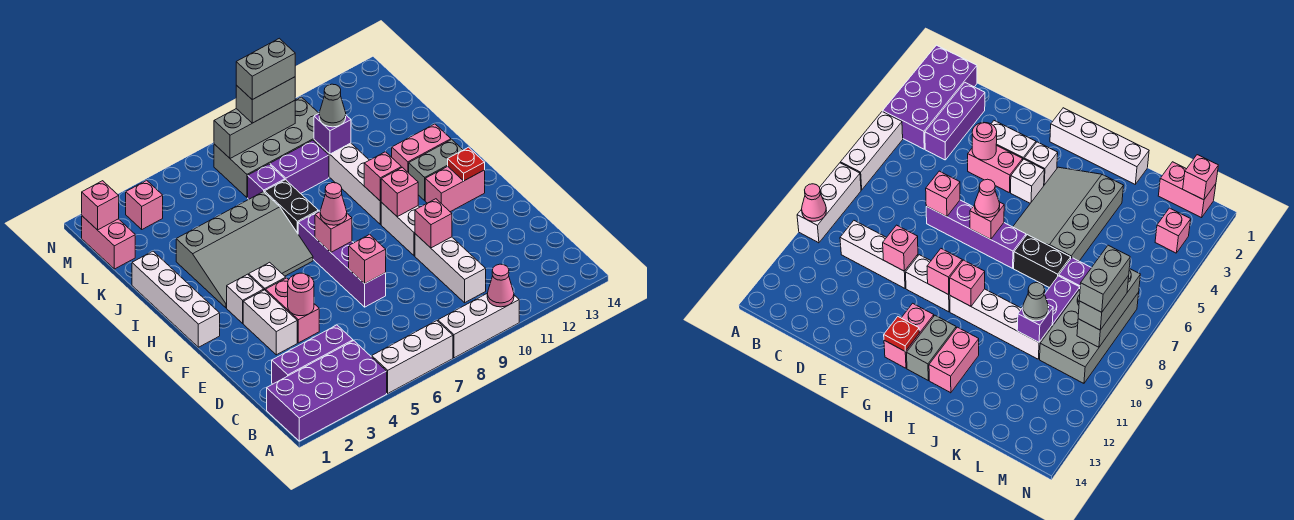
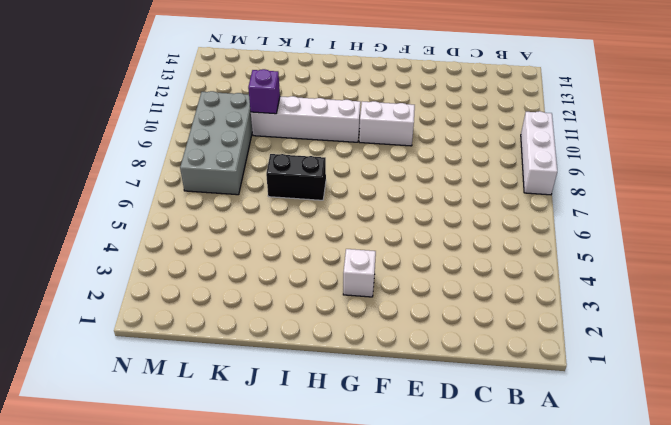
none -> purple 2x4 brick [267,341,387,441]
none -> white 1x3 brick [372,321,453,393]
none -> purple 1x3 brick [272,325,353,384]
none -> white 1x3 brick [415,234,486,303]

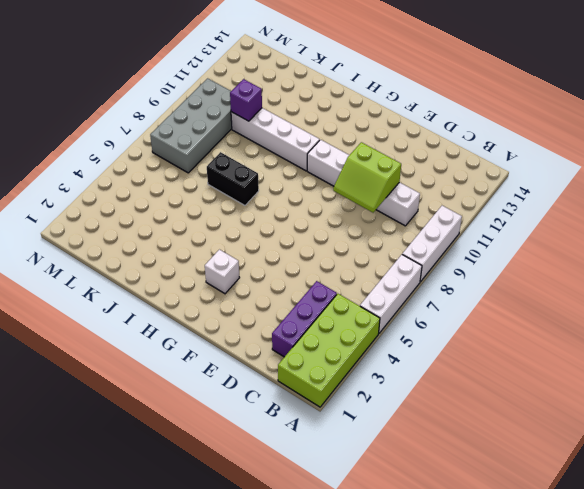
lime 2x4 brick [278,294,380,407] -> purple 2x4 brick [267,341,387,441]
lime 2x2 slope [333,142,401,212] -> pink 1x1 brick [415,199,452,248]
none -> white 1x2 brick [243,290,297,355]
none -> pink 1x2 brick [266,278,319,343]
none -> purple 1x4 brick [298,211,386,307]
none -> white 1x4 brick [132,251,220,347]

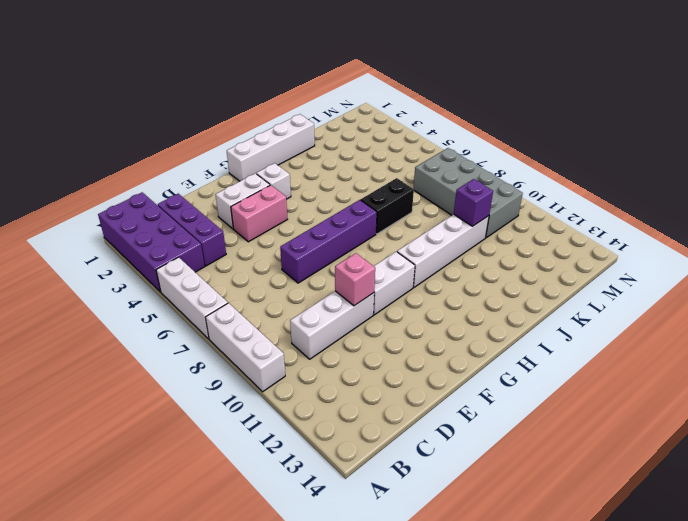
none -> white 1x1 brick [249,262,286,291]
none -> pink 1x2 brick [425,166,485,212]
none -> grey 3x4 slope [176,192,313,308]
none -> grey 1x2 brick [409,140,463,200]

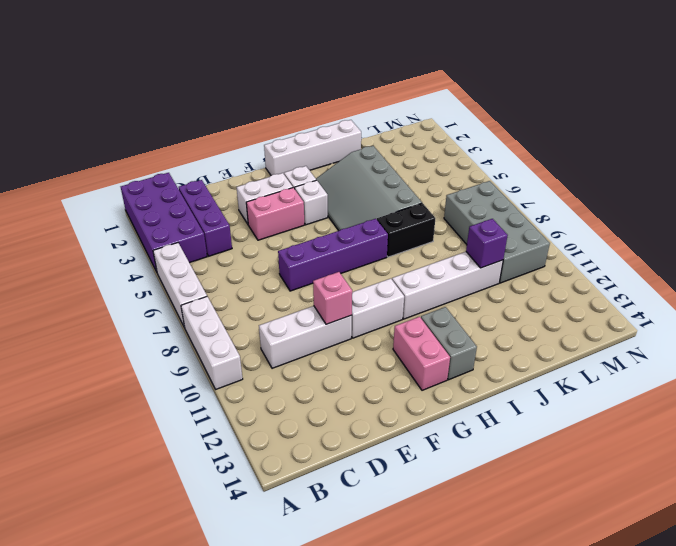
none -> pink 1x2 brick [392,124,451,173]
none -> purple 1x1 brick [248,164,285,199]
none -> purple 1x2 brick [270,140,329,193]
none -> pink 1x2 brick [82,216,135,269]

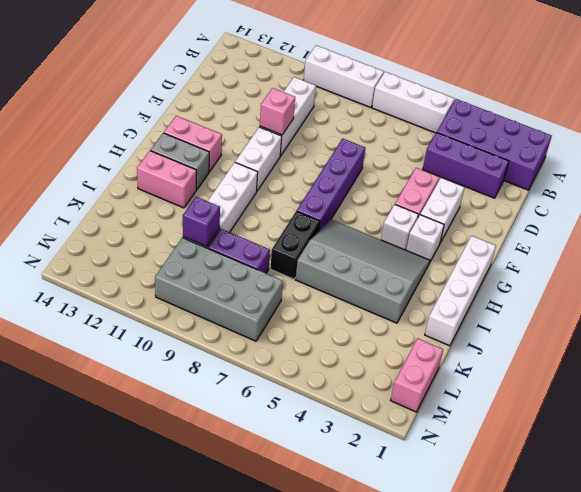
none -> purple 1x1 brick [248,164,285,199]
none -> pink 1x1 brick [126,180,163,229]
none -> pink 1x1 cone [487,264,514,307]
none -> pink 1x1 round brick [288,273,314,316]

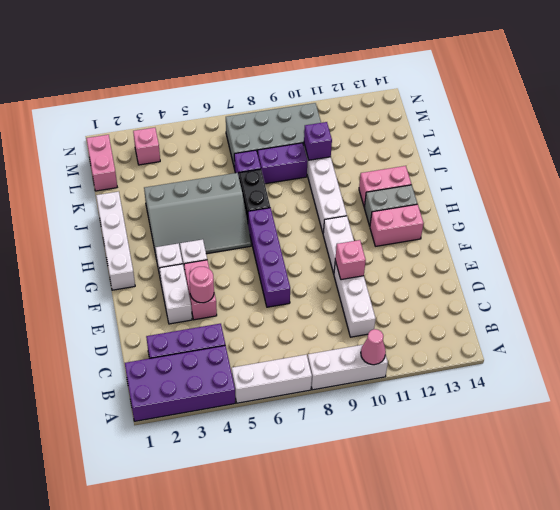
none -> pink 1x1 brick [349,234,386,284]
none -> pink 1x1 brick [315,212,352,252]
none -> pink 1x1 brick [381,167,418,217]
none -> red 1x1 plate [448,147,485,181]

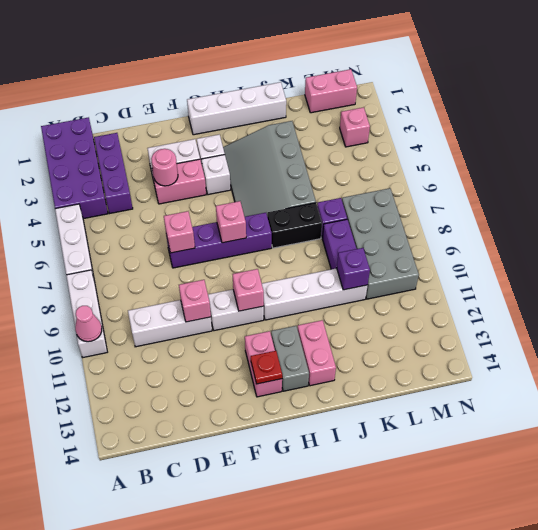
none -> pink 1x1 brick [364,152,401,201]
none -> pink 1x1 brick [82,181,119,230]
none -> grey 1x3 brick [214,101,295,158]
none -> pink 1x1 cone [320,183,347,225]

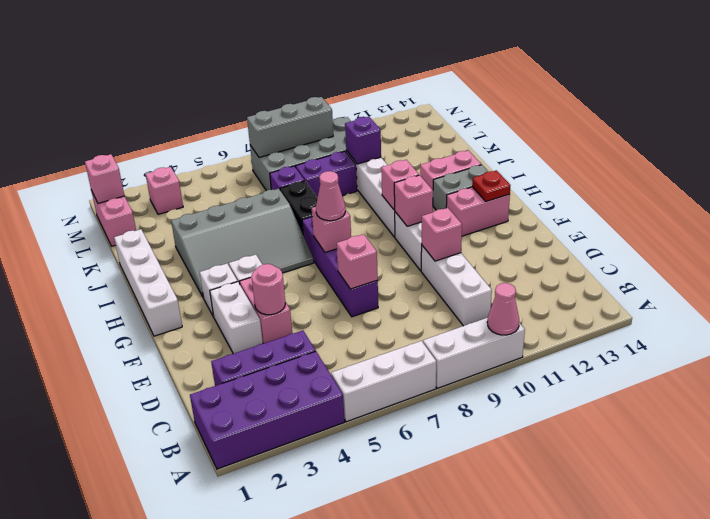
none -> grey 1x1 cone [319,84,346,127]
none -> grey 1x2 brick [236,77,295,123]
none -> grey 1x2 brick [236,38,295,100]

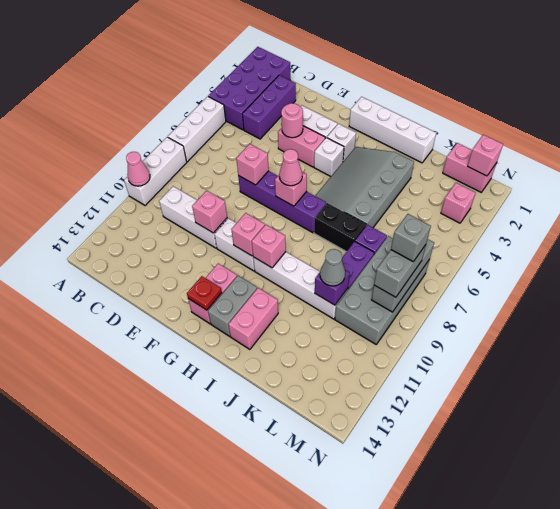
grey 1x1 brick [391,214,431,262] -> grey 1x2 brick [236,38,295,100]

